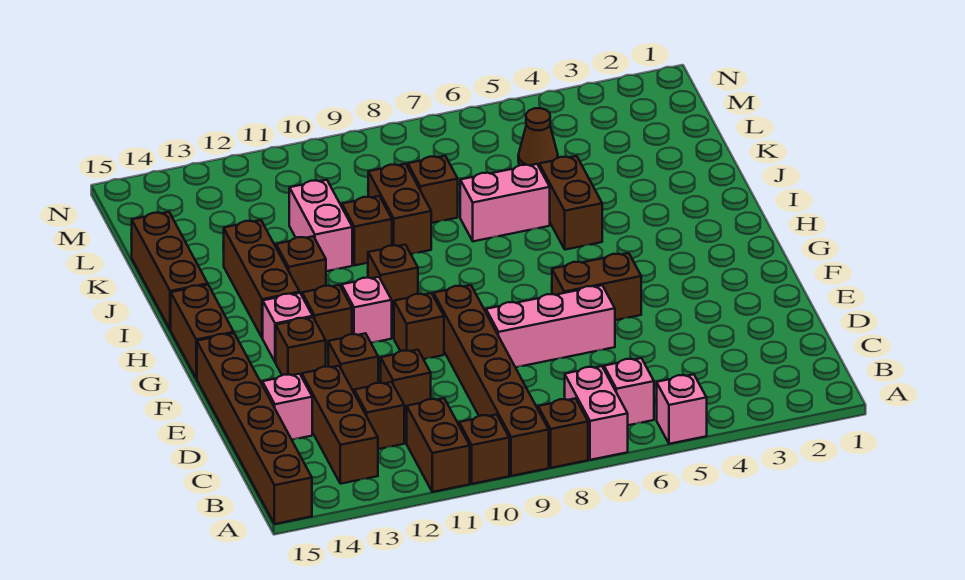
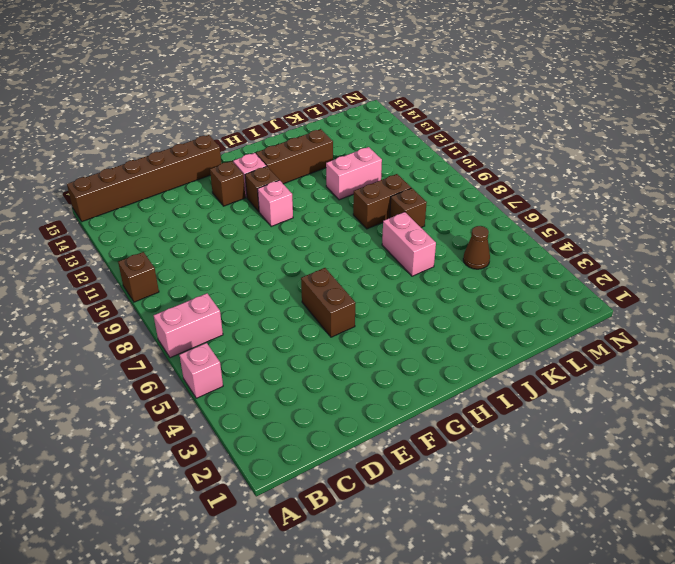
none -> brown 1x1 brick [538,398,588,468]
none -> brown 1x6 brick [434,285,549,476]
none -> brown 1x2 brick [407,398,470,492]
none -> pink 1x1 brick [604,358,654,425]

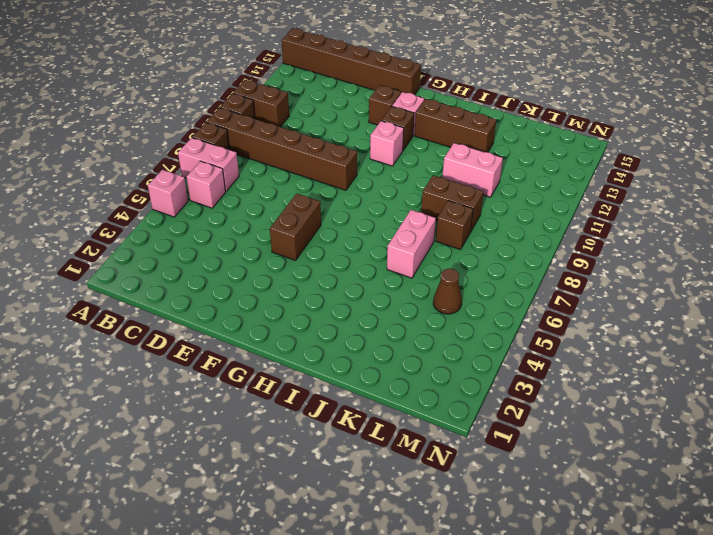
none -> brown 1x3 brick [302,366,378,484]
none -> brown 1x1 brick [354,382,404,449]
none -> brown 1x1 brick [381,350,431,417]
none -> pink 1x1 brick [262,374,312,440]

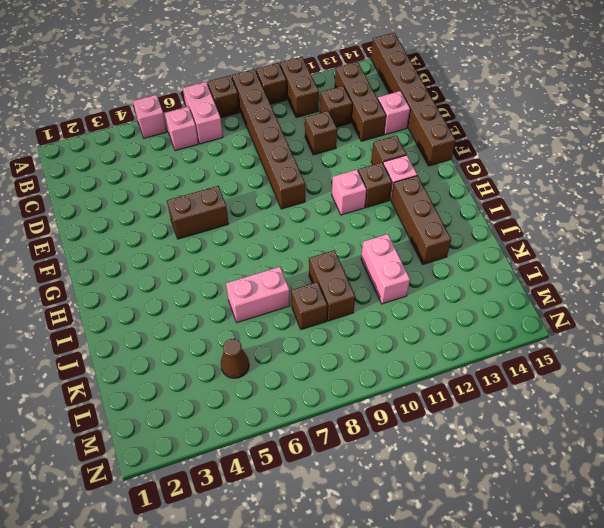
none -> pink 1x3 brick [486,285,615,367]
none -> brown 1x1 brick [328,333,378,392]
none -> brown 1x1 brick [394,293,444,359]
none -> brown 1x2 brick [171,285,234,378]

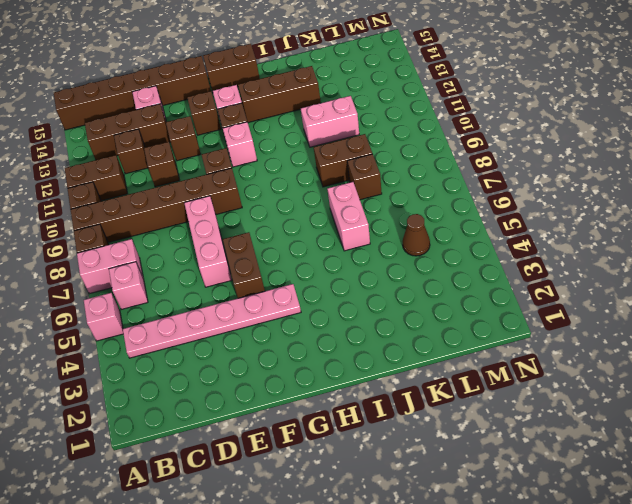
pink 1x6 plate [123,284,301,358] -> none
none -> brown 1x1 brick [368,245,418,312]
none -> brown 1x2 brick [539,156,602,250]
none -> brown 1x1 brick [276,236,326,295]
none -> brown 1x3 brick [131,212,208,330]

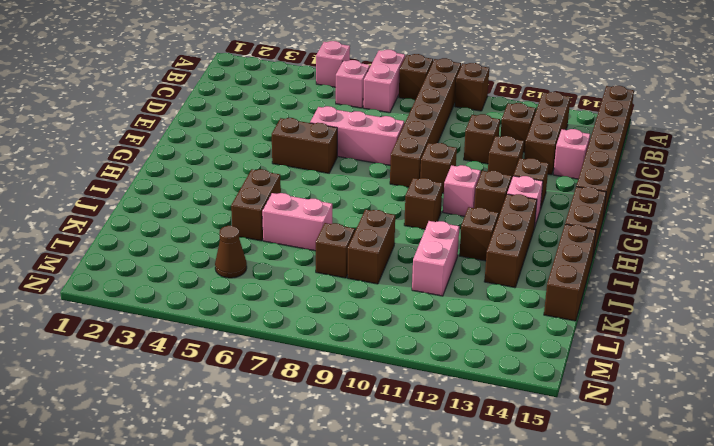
none -> brown 1x2 brick [407,398,470,492]
none -> brown 1x1 brick [342,196,392,265]

